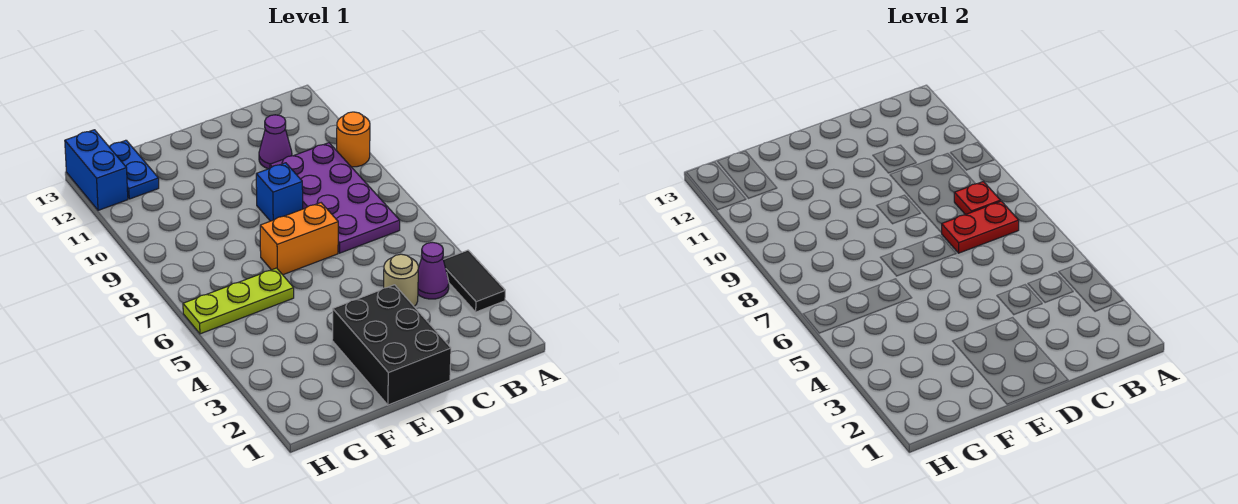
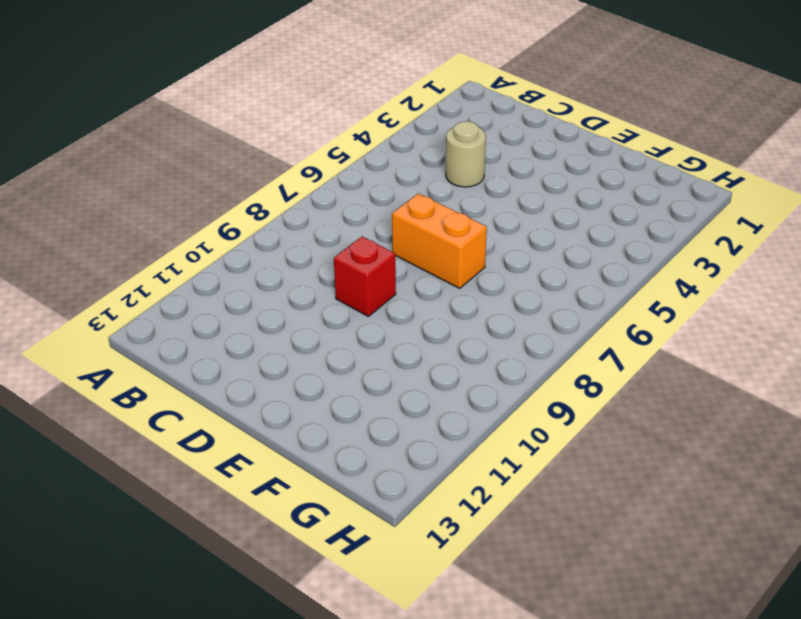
red 1x1 brick [334,237,396,316] -> blue 1x1 brick [256,163,303,221]
none -> black 1x2 tile [443,250,505,312]
none -> orange 1x1 round brick [337,112,370,167]
none -> purple 1x1 cone [418,242,449,299]

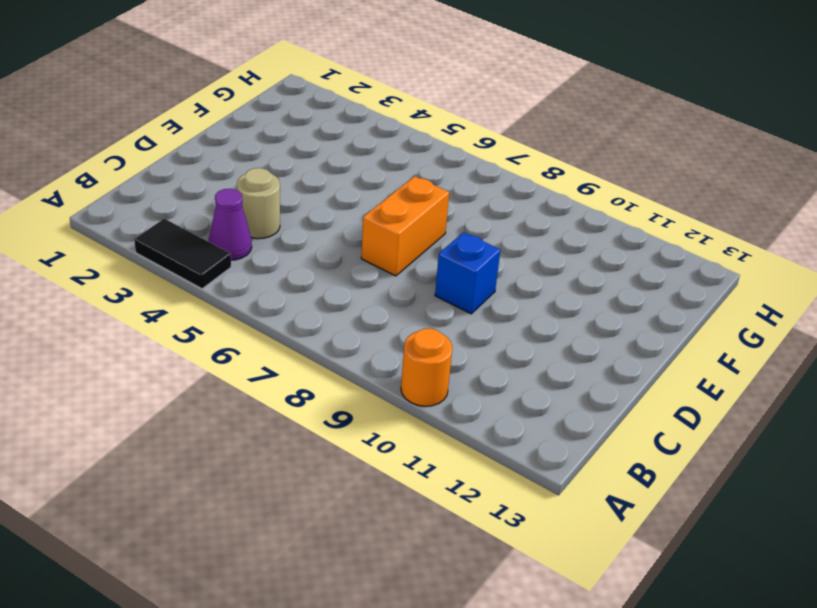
none -> purple 2x4 plate [270,143,400,253]
none -> purple 1x1 cone [259,115,292,169]
none -> black 2x3 brick [332,285,451,405]

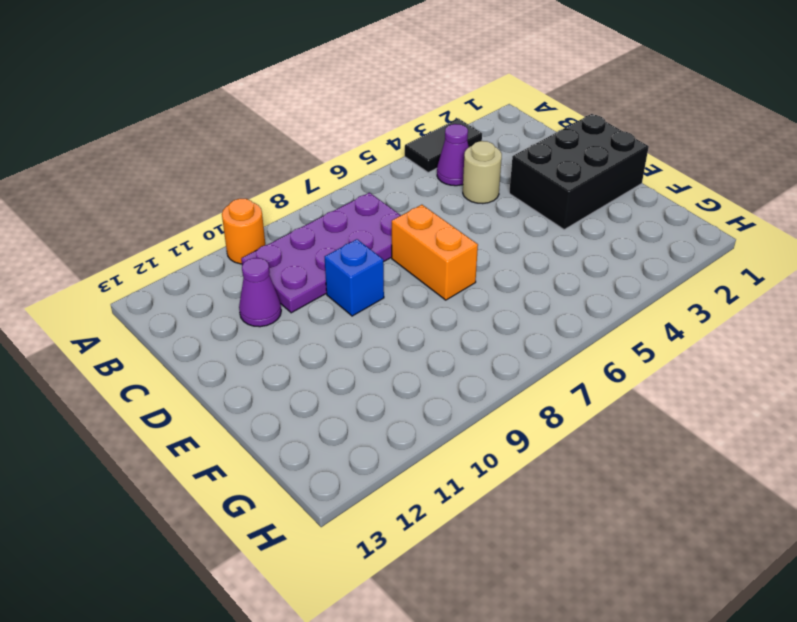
none -> lime 1x3 plate [183,268,294,334]
none -> blue 1x2 plate [109,140,159,199]
none -> blue 1x2 brick [65,130,128,210]

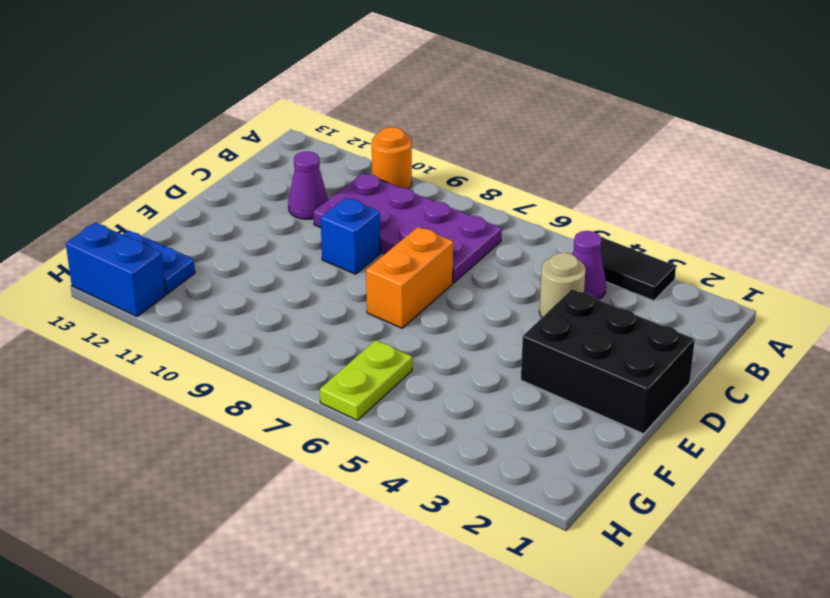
lime 1x2 plate [320,340,412,420] -> lime 1x3 plate [183,268,294,334]
none -> red 1x2 plate [942,201,1019,253]
none -> red 1x1 plate [954,182,1001,215]

